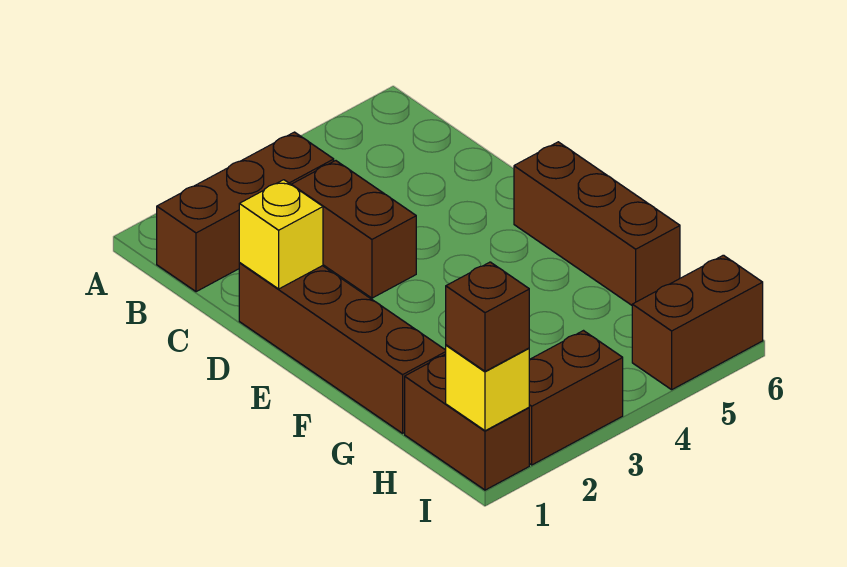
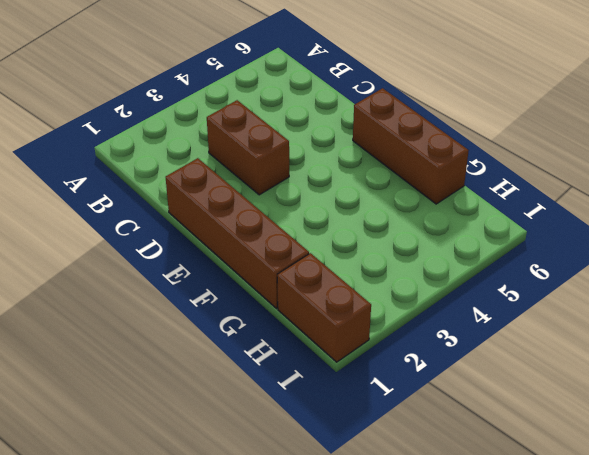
none -> brown 1x3 brick [157,132,334,292]
none -> brown 1x2 brick [529,331,623,465]

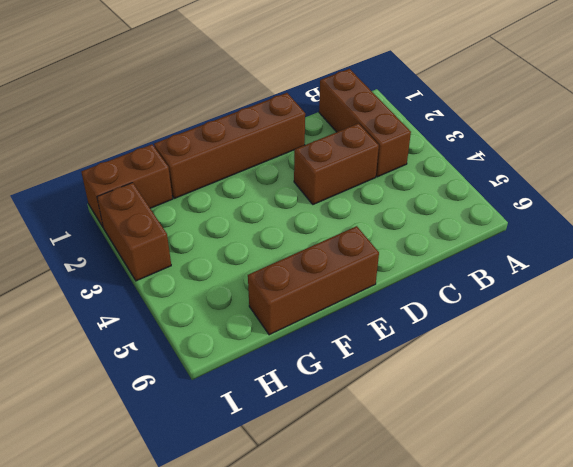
none -> brown 1x2 brick [632,255,763,390]
none -> yellow 1x1 brick [239,180,323,289]

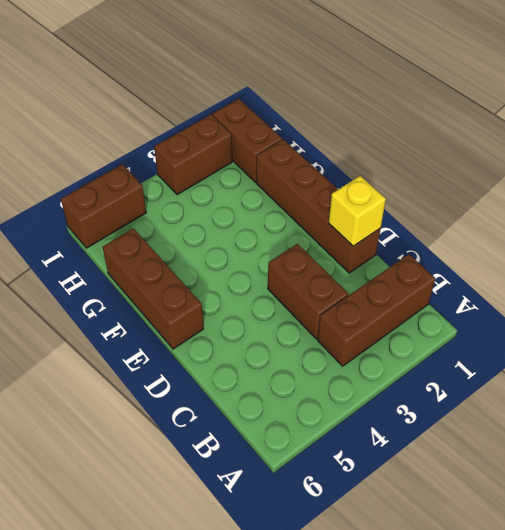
none -> yellow 1x1 brick [446,345,529,431]
none -> brown 1x1 brick [446,262,529,371]

